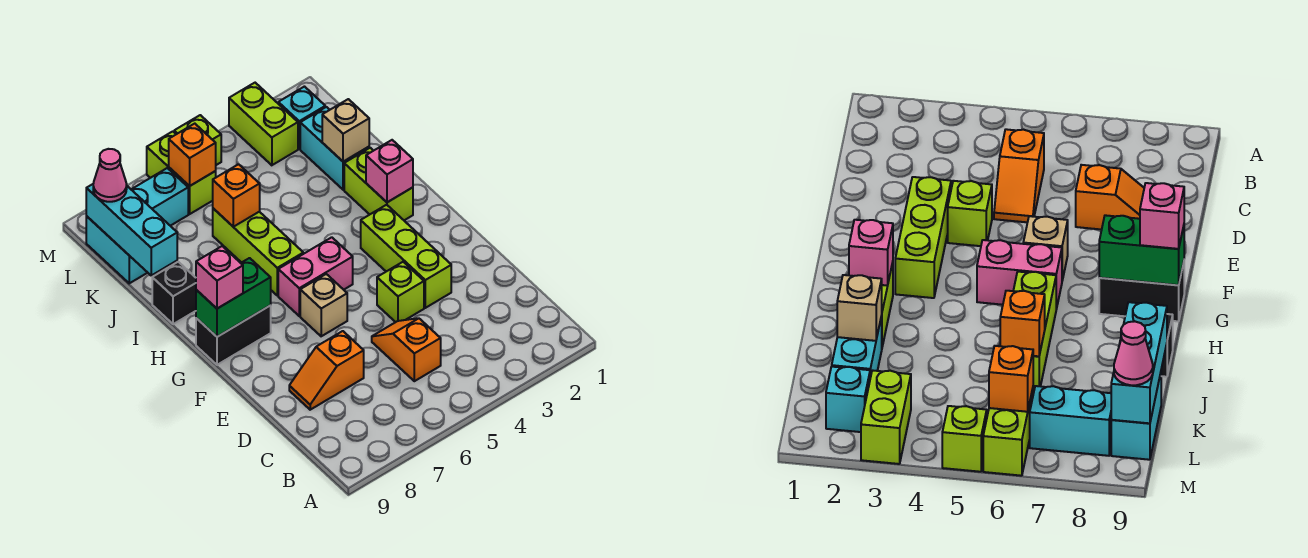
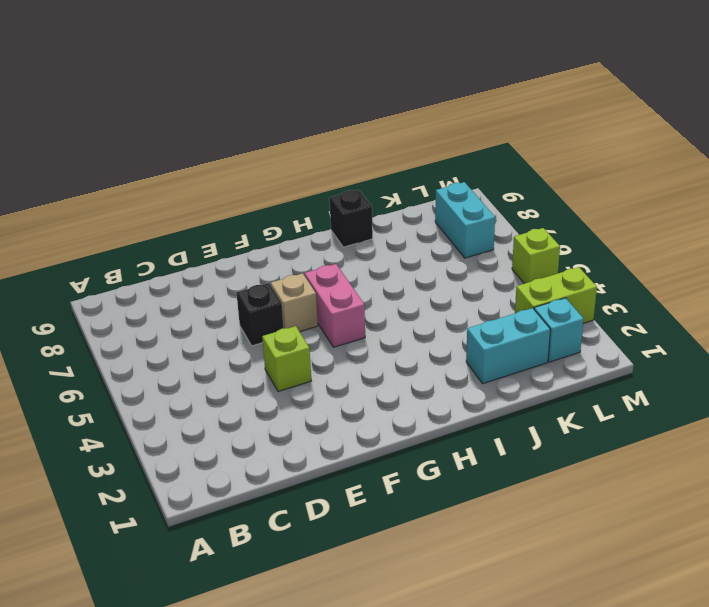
black 1x1 brick [236,283,284,346] -> none
none -> orange 1x2 slope [372,318,441,381]
none -> orange 1x2 slope [289,331,364,410]
none -> lime 1x3 brick [361,205,451,308]

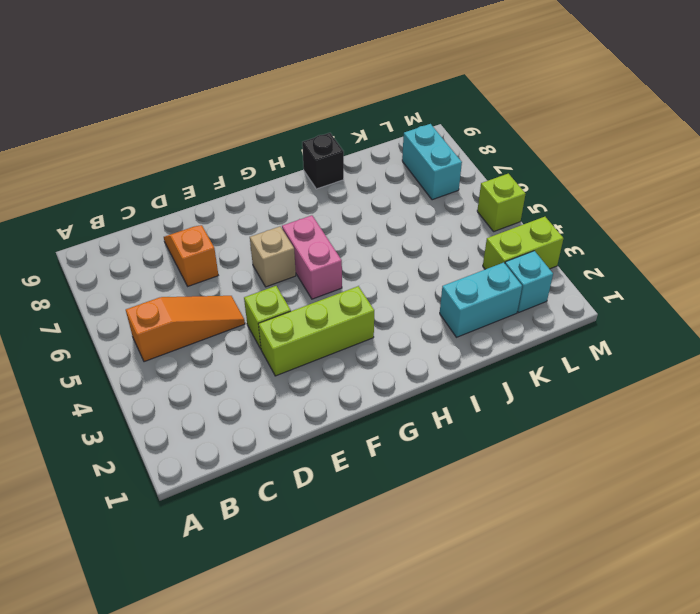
orange 1x3 slope [126,296,245,362] -> orange 1x2 slope [372,318,441,381]
none -> black 1x2 brick [196,306,271,365]
none -> lime 1x2 brick [344,148,413,220]
none -> lime 1x3 brick [213,208,303,296]

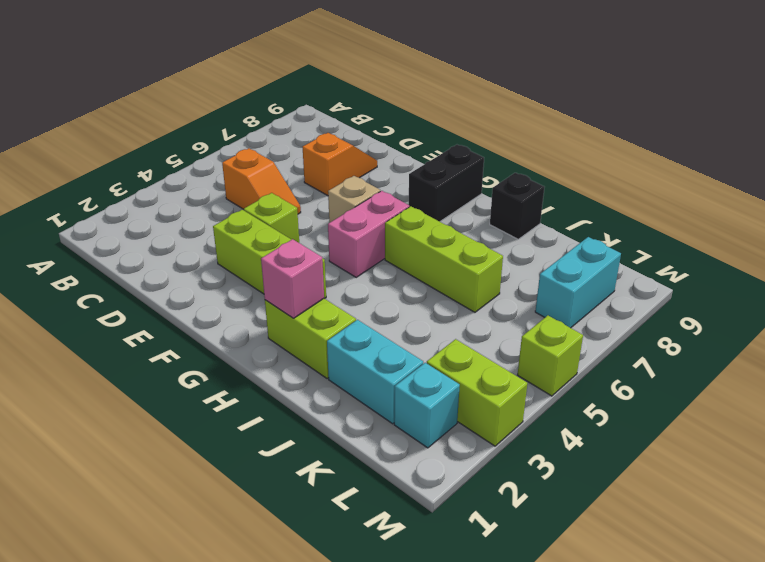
none -> cyan 1x2 brick [86,216,148,283]
none -> lime 1x2 brick [147,131,216,214]
none -> green 1x2 brick [196,258,271,337]

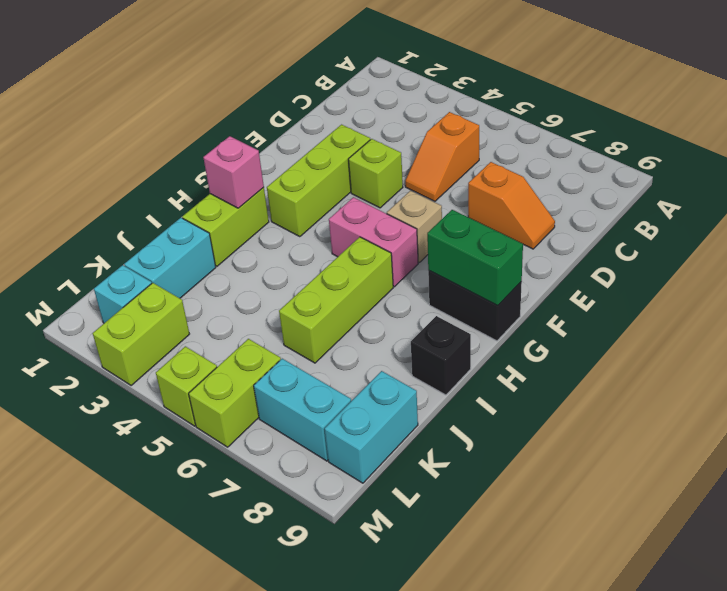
none -> tan 1x1 brick [322,99,369,162]
none -> orange 1x1 brick [213,164,260,227]
none -> cyan 1x3 brick [86,184,177,275]

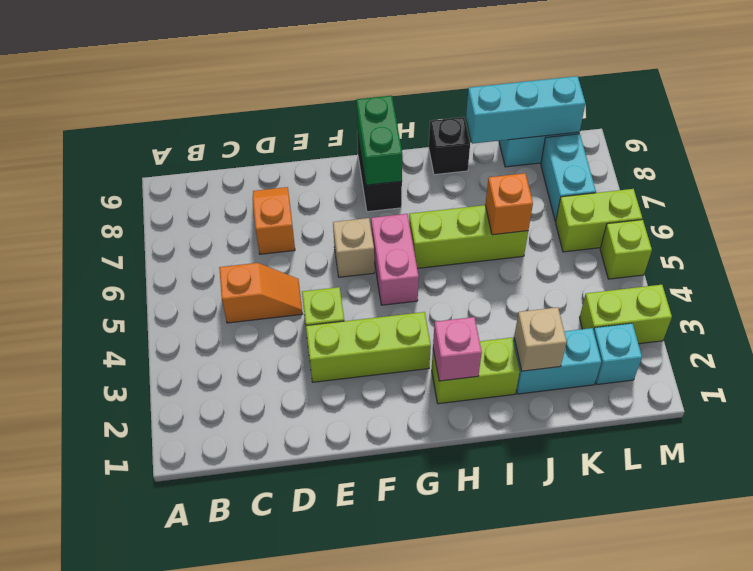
none -> orange 1x1 brick [169,124,216,186]
none -> pink 1x1 brick [196,246,243,309]
none -> pink 1x1 cone [93,149,127,202]

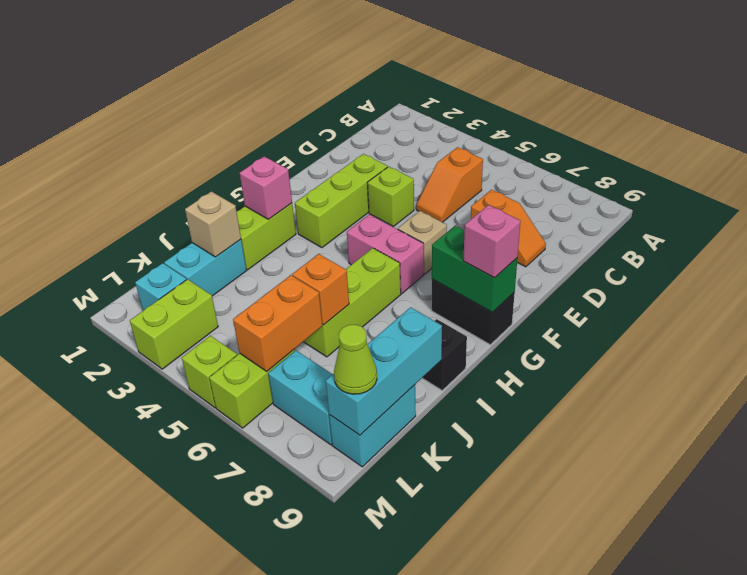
orange 1x2 brick [233,275,322,371] -> orange 1x1 brick [169,124,216,186]
lime 1x1 cone [334,325,377,394] -> pink 1x1 cone [93,149,127,202]

